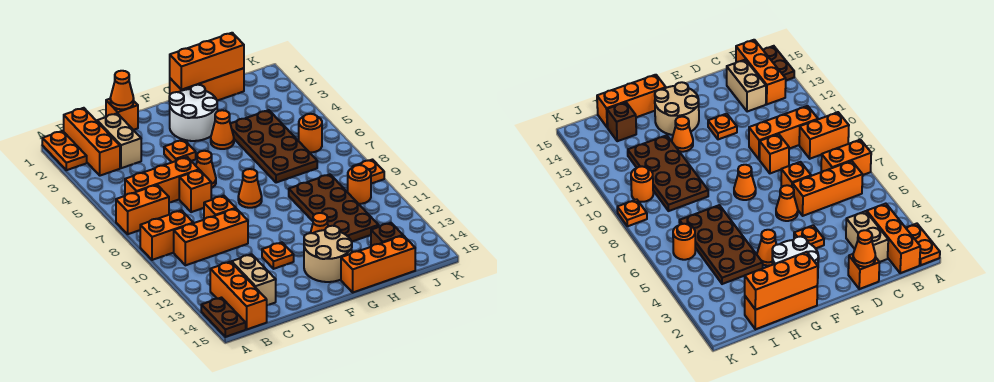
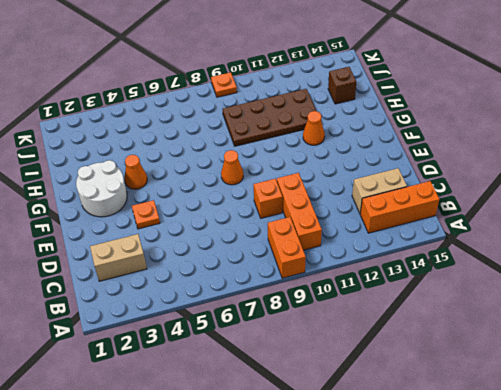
none -> orange 1x2 plate [42,131,87,170]
none -> orange 1x2 brick [116,185,169,234]
none -> brown 1x2 plate [201,298,246,337]
none -> orange 1x3 brick [64,108,120,176]

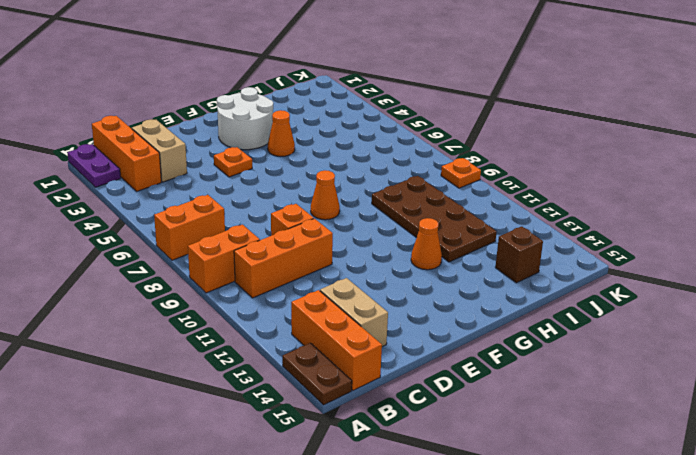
purple 1x2 plate [68,144,121,187] -> orange 1x2 plate [42,131,87,170]
none -> orange 1x3 brick [125,157,199,203]
none -> orange 1x1 brick [106,99,138,130]
none -> orange 1x1 brick [179,170,211,212]
none -> orange 1x1 cone [196,151,216,188]

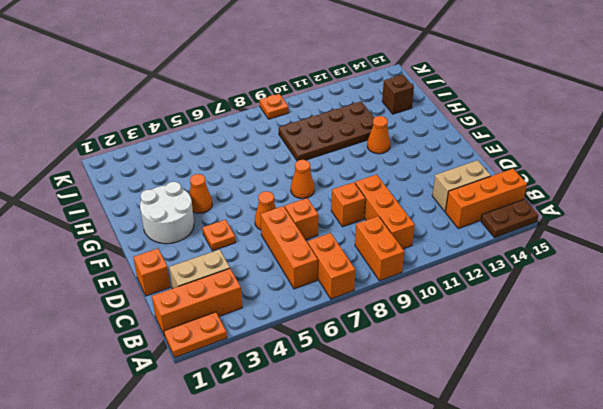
none -> orange 1x1 plate [262,242,294,269]
none -> tan 2x2 round brick [304,226,352,282]
none -> orange 1x3 brick [170,68,244,101]
none -> orange 1x3 brick [341,236,415,293]

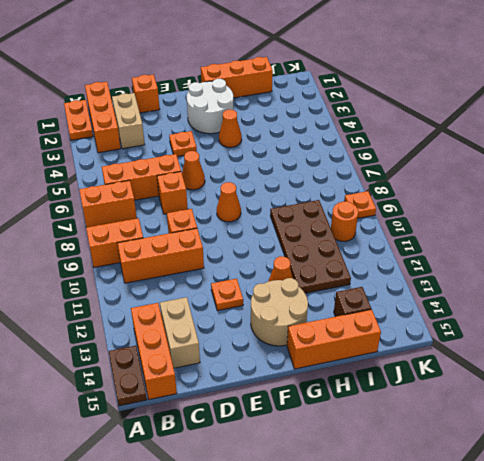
none -> brown 2x4 plate [231,110,317,183]
none -> orange 1x1 round brick [299,114,322,153]
none -> orange 1x1 cone [110,71,134,109]
none -> orange 1x3 brick [170,33,244,90]

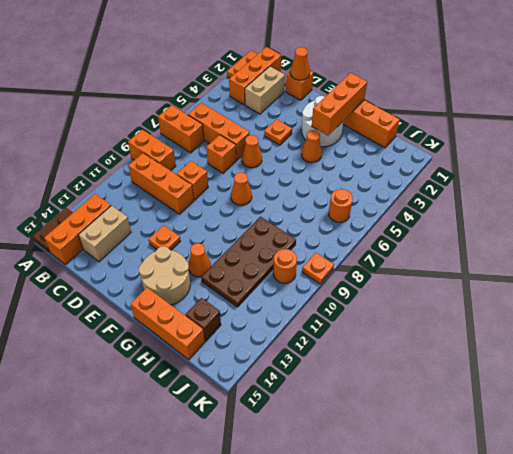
orange 1x3 brick [312,73,367,136] -> orange 1x3 brick turned to [170,33,244,90]
none -> brown 2x4 plate [231,110,317,183]

